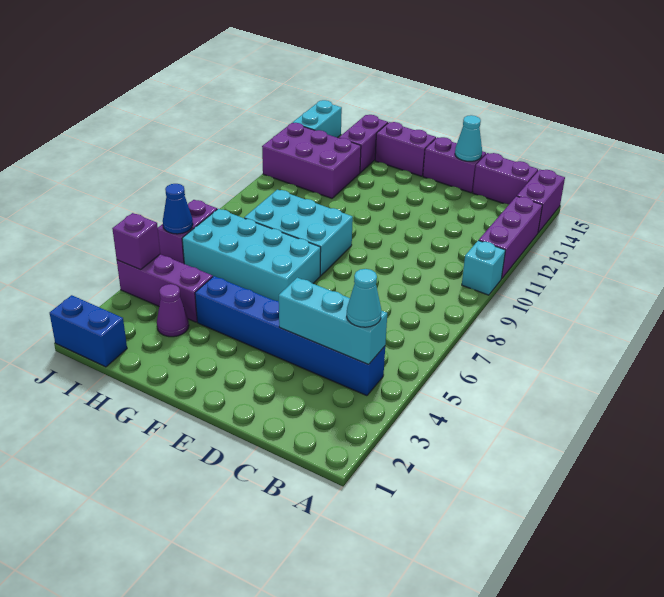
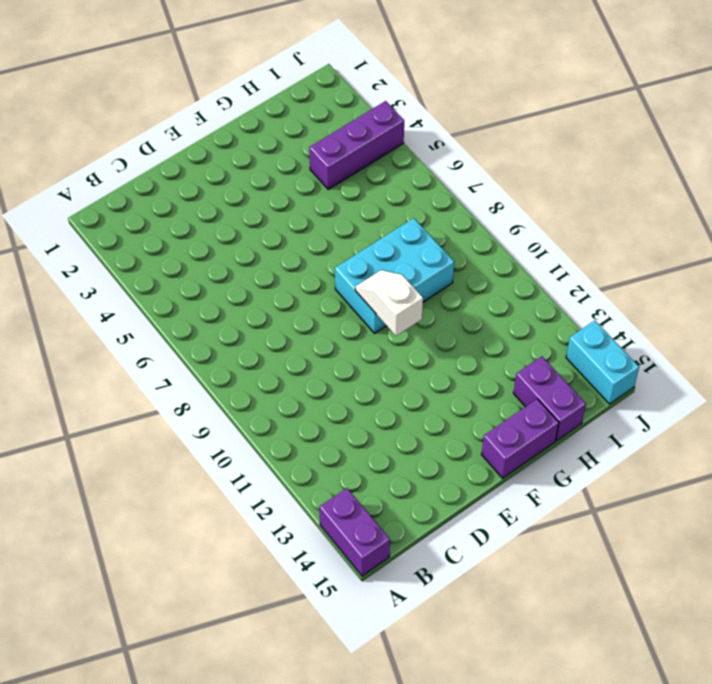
white 1x2 slope [355,270,423,336] -> none
none -> cyan 1x1 brick [462,240,505,295]
none -> purple 1x3 brick [479,196,542,279]
none -> blue 1x6 brick [195,276,385,396]

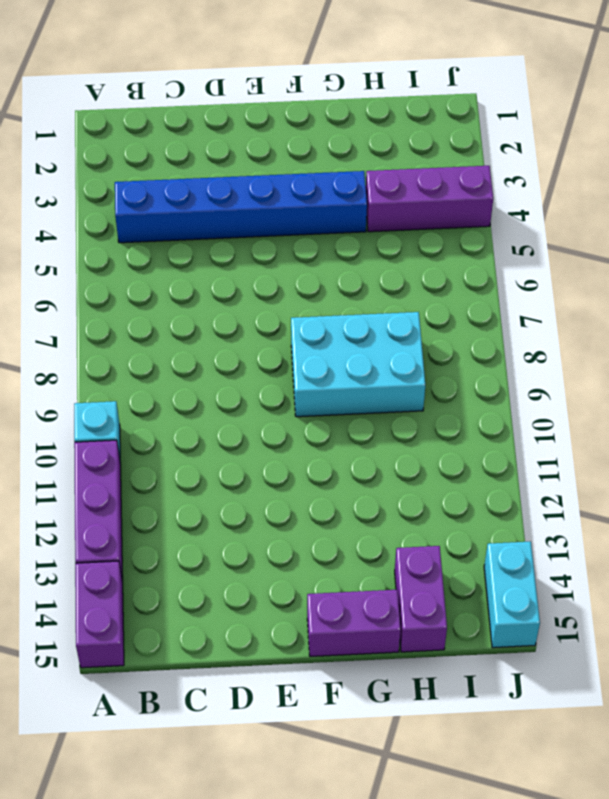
none -> purple 1x2 brick [473,153,538,204]
none -> purple 1x2 brick [423,137,486,193]
none -> cyan 2x4 brick [182,209,321,301]

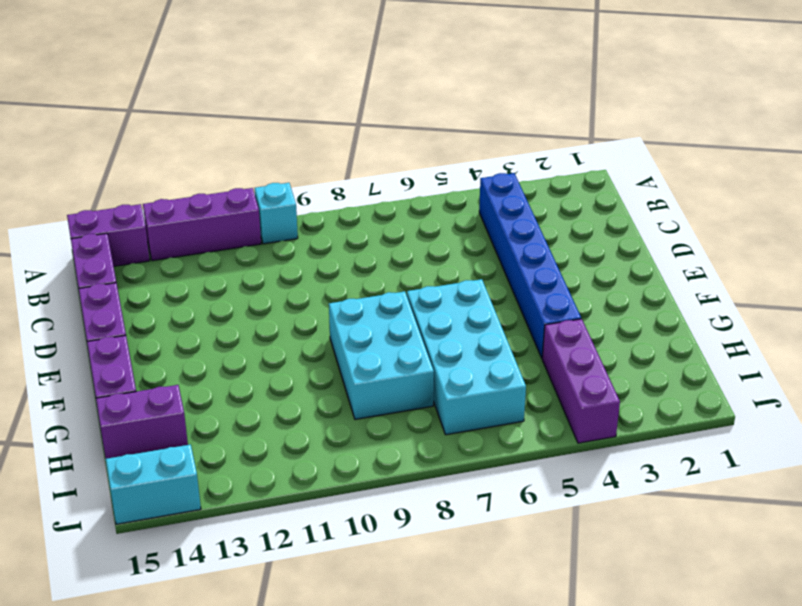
none -> purple 1x1 cone [157,284,189,337]
none -> purple 2x3 brick [262,123,361,198]
none -> blue 1x2 brick [50,295,127,367]

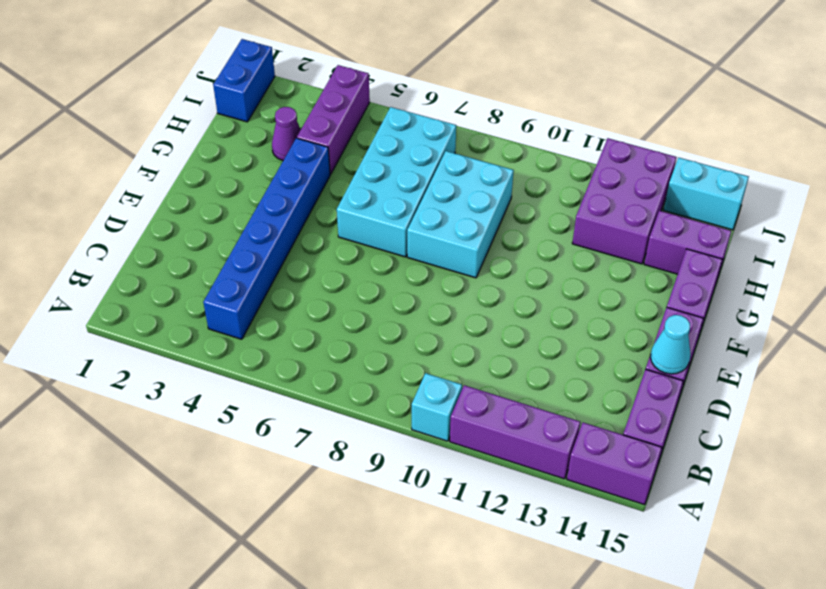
none -> purple 1x2 brick [158,200,217,264]
none -> cyan 1x3 brick [279,278,387,364]
none -> purple 1x1 brick [112,213,160,270]

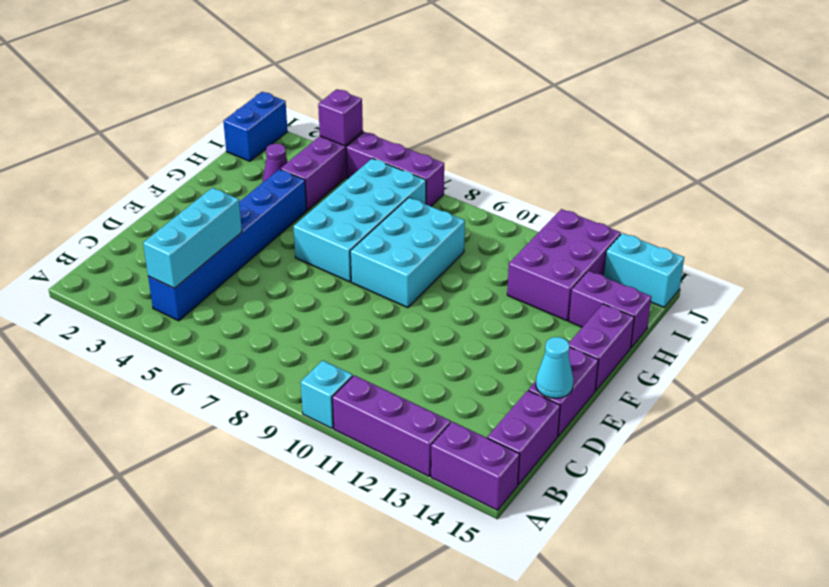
purple 1x3 brick [346,132,444,206] -> purple 1x2 brick [158,200,217,264]
none -> blue 1x1 cone [163,184,193,234]
none -> cyan 1x1 cone [347,269,381,327]

